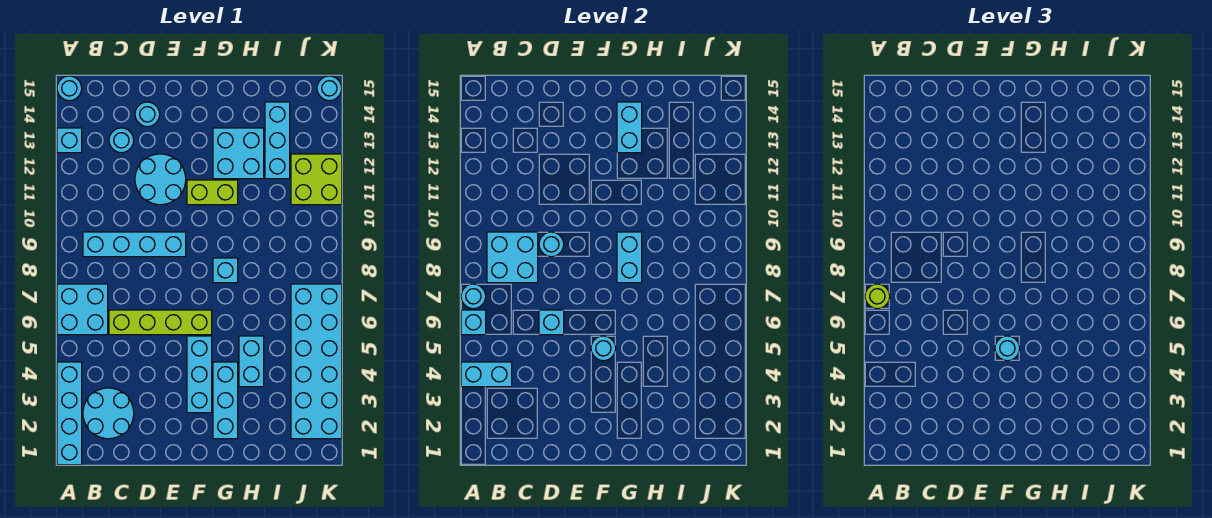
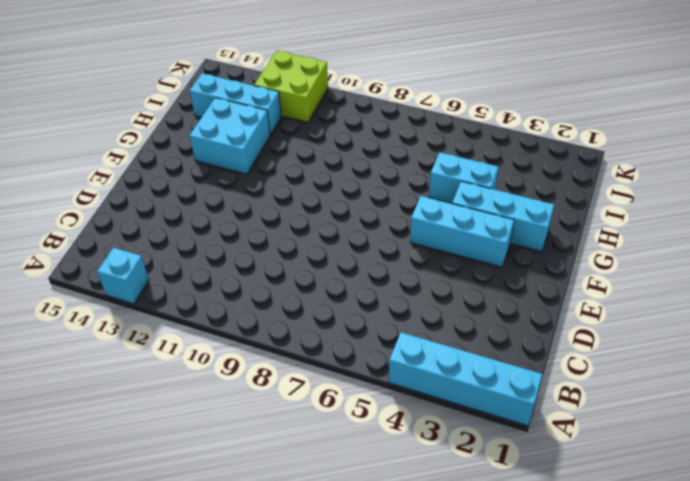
none -> cyan 2x2 brick [57,284,108,335]
none -> cyan 1x1 round brick [57,76,82,101]
none -> cyan 2x2 round brick [83,388,134,439]
none -> cyan 1x4 brick [83,232,186,257]

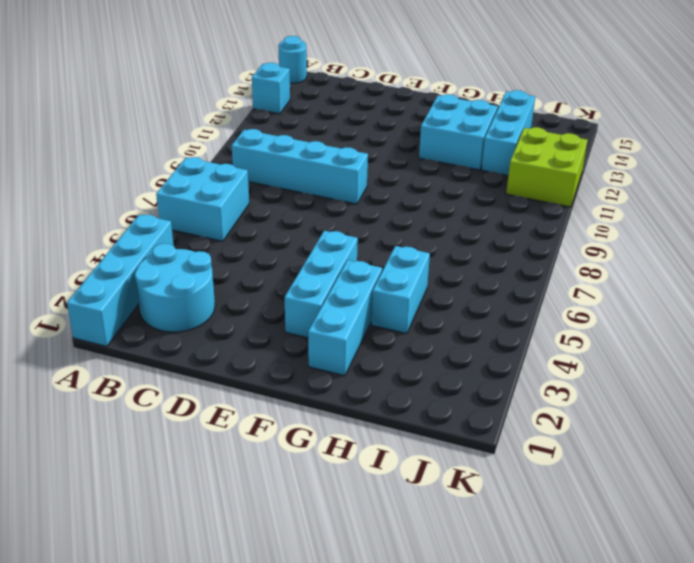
none -> lime 1x4 brick [109,310,212,335]
none -> cyan 1x1 round brick [109,128,134,153]
none -> cyan 2x2 round brick [135,154,186,205]
none -> cyan 1x1 round brick [135,102,160,127]

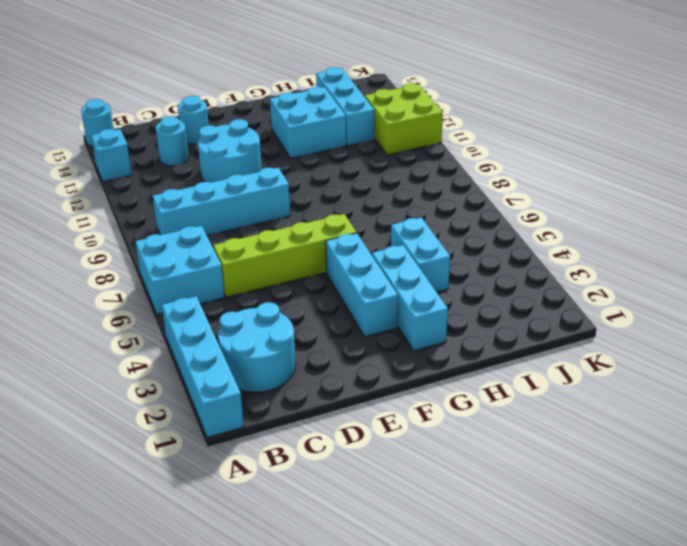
none -> lime 1x2 brick [187,180,238,205]
none -> cyan 1x1 brick [213,258,238,283]
none -> cyan 2x6 brick [291,284,342,439]
none -> cyan 1x1 round brick [317,76,342,101]

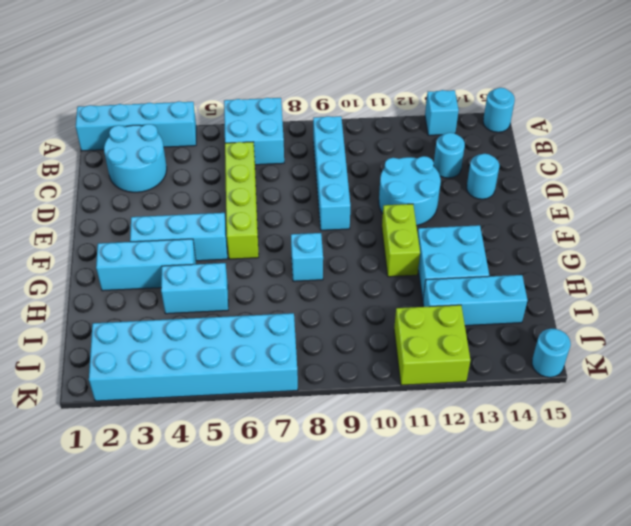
none -> cyan 1x2 brick [461,362,512,387]
none -> cyan 1x1 brick [461,310,486,335]
none -> cyan 1x1 round brick [461,284,486,309]
none -> cyan 2x2 brick [487,232,538,283]

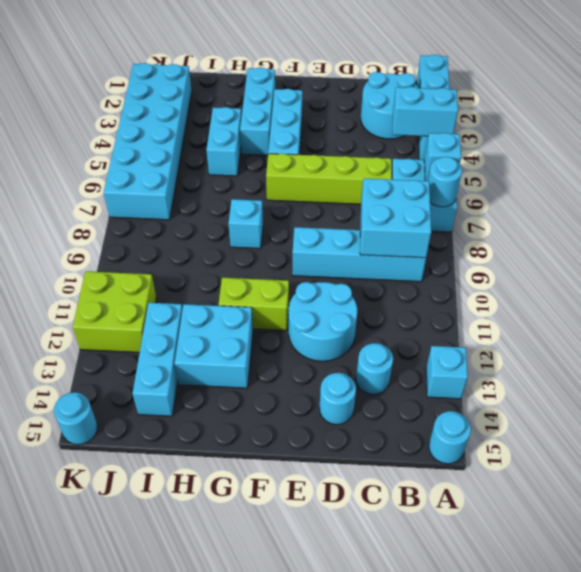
none -> cyan 1x1 brick [539,310,564,335]
none -> cyan 1x1 round brick [539,232,564,257]
none -> cyan 1x1 round brick [591,336,616,361]
none -> cyan 1x2 brick [617,232,642,283]

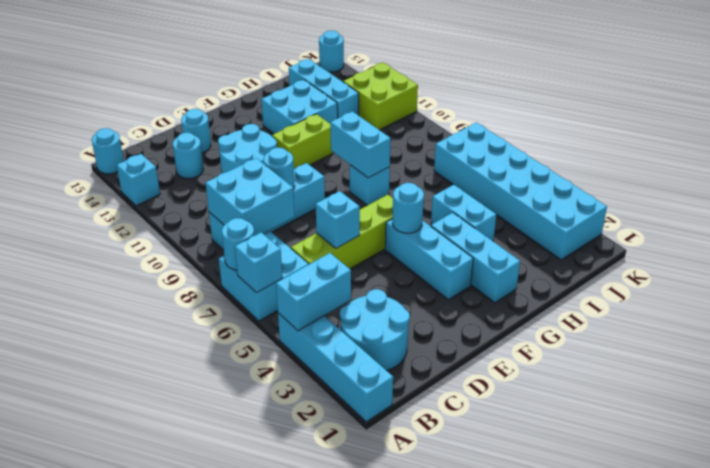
none -> cyan 1x2 brick [617,102,642,153]
none -> lime 1x1 round brick [865,284,890,309]
none -> cyan 1x1 round brick [995,336,1020,361]

